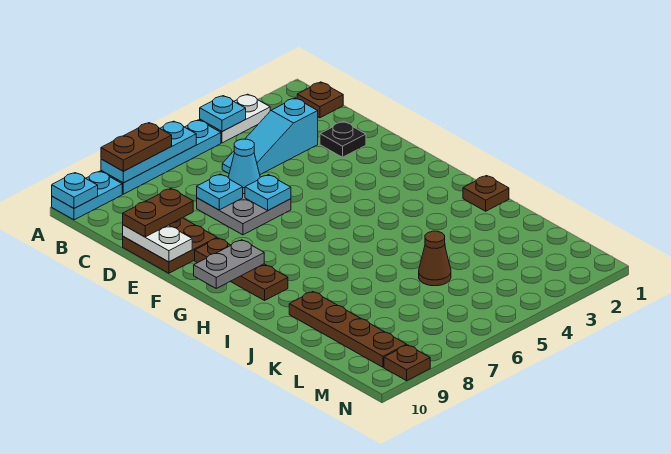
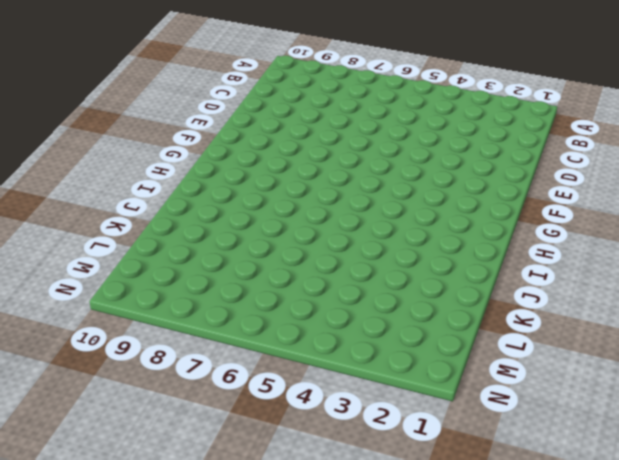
none -> white 1x2 plate [200,94,270,143]
none -> cyan 1x4 plate [101,120,221,194]
none -> cyan 1x2 plate [52,171,122,220]

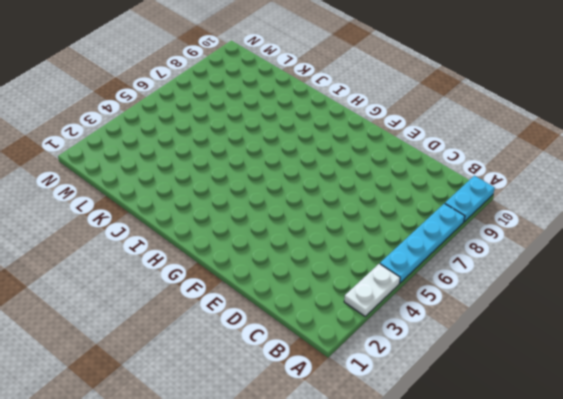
none -> brown 1x1 plate [297,82,343,118]
none -> cyan 1x3 slope [222,98,318,174]
none -> black 1x1 plate [320,122,366,157]

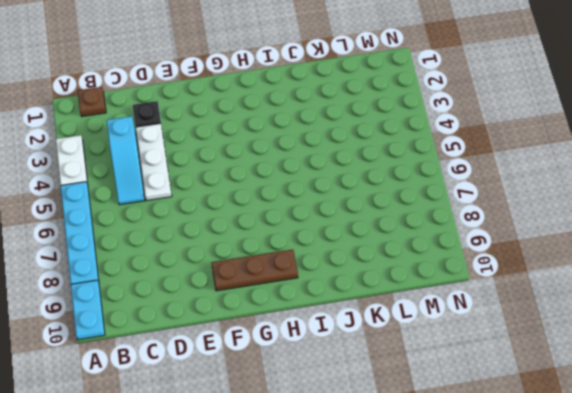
white 1x3 plate [136,123,172,201] -> none
none -> grey 2x2 plate [197,194,291,235]
none -> brown 2x2 plate [123,218,217,273]
none -> brown 1x1 plate [463,176,509,211]

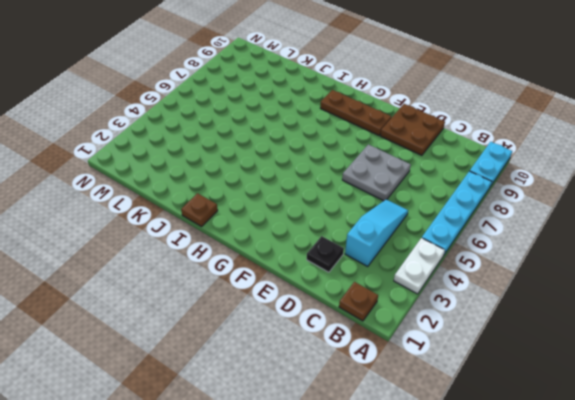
none -> brown 1x4 plate [289,292,407,367]
none -> brown 1x1 cone [419,231,451,286]
none -> brown 1x1 plate [384,345,430,381]

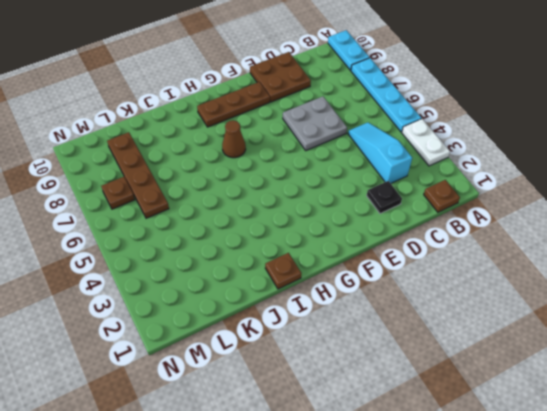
brown 1x1 cone [222,120,246,158] -> brown 1x1 cone moved to [419,231,451,286]
brown 1x4 plate [107,132,169,218] -> brown 1x4 plate turned to [289,292,407,367]
brown 1x1 plate [101,177,135,209] -> brown 1x1 plate moved to [384,345,430,381]
none -> cyan 1x1 plate [200,96,246,132]
none -> cyan 1x3 plate [101,121,196,183]
none -> cyan 1x1 plate [52,173,98,208]

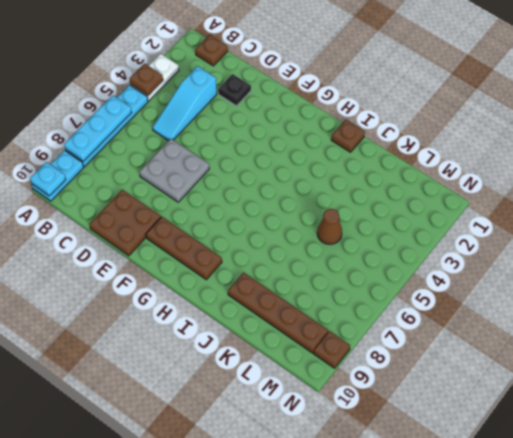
brown 1x1 plate [130,64,163,95] -> cyan 1x1 plate [200,96,246,132]
none -> cyan 1x1 cone [228,139,260,194]
none -> cyan 1x1 plate [197,174,243,210]
none -> white 1x2 plate [123,225,192,262]

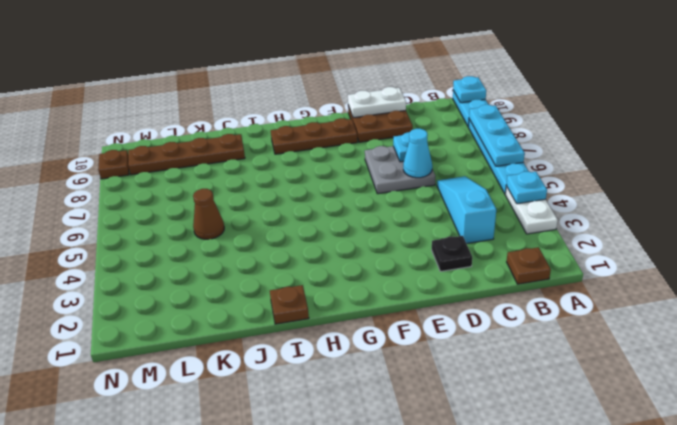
none -> cyan 1x1 plate [245,175,291,210]
none -> grey 1x2 plate [194,240,264,288]
none -> brown 1x2 plate [101,123,172,171]

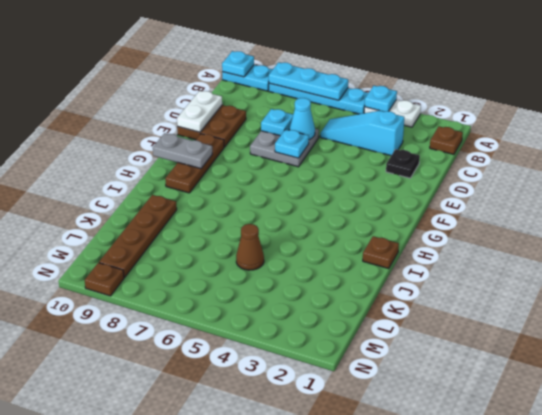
none -> brown 1x2 plate [101,123,172,171]
none -> brown 1x2 plate [123,188,193,237]

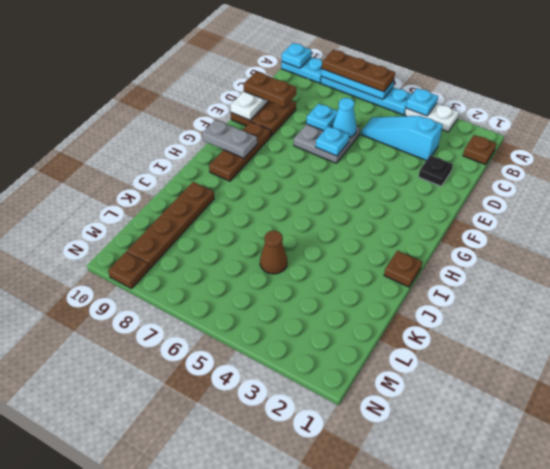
brown 1x3 plate [322,50,395,92] -> brown 1x2 plate [101,123,172,171]

